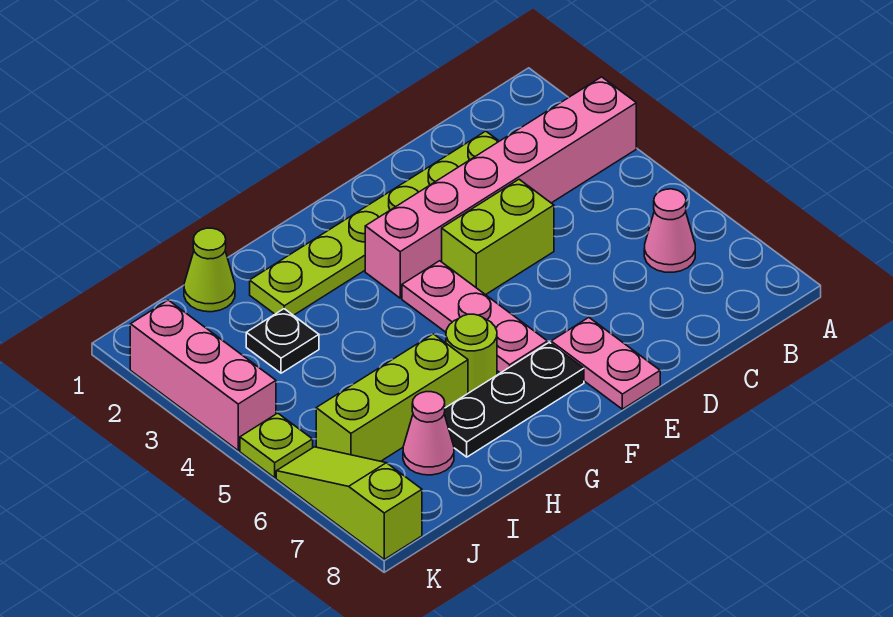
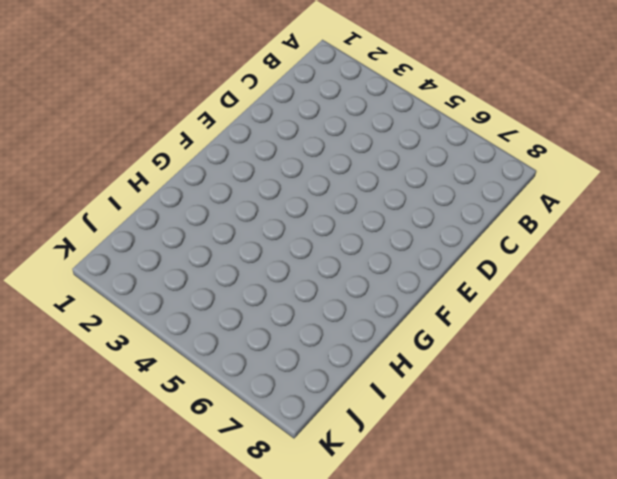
none -> pink 1x6 brick [365,77,636,298]
none -> pink 1x1 cone [644,189,695,272]
none -> lime 1x6 plate [250,131,499,315]

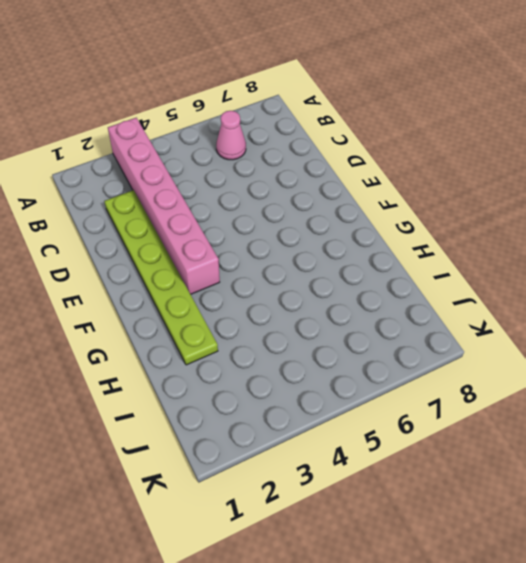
none -> lime 1x2 brick [442,179,554,295]
none -> pink 1x2 plate [551,318,660,409]
none -> pink 1x3 plate [402,261,547,373]

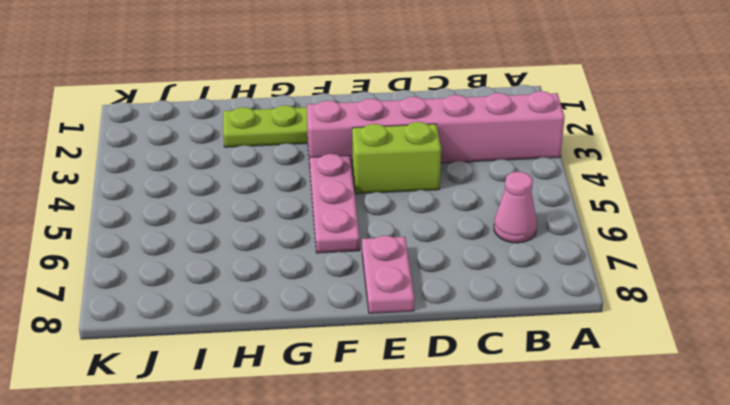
none -> black 1x3 plate [444,342,584,457]
none -> lime 1x1 round brick [446,314,497,393]
none -> lime 1x3 brick [316,334,468,461]

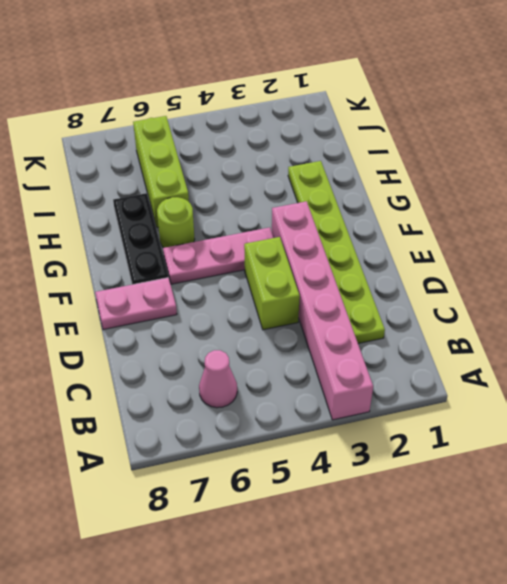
none -> lime 1x1 cone [184,228,235,312]
none -> black 1x1 plate [246,309,319,373]
none -> pink 1x1 cone [403,392,454,475]

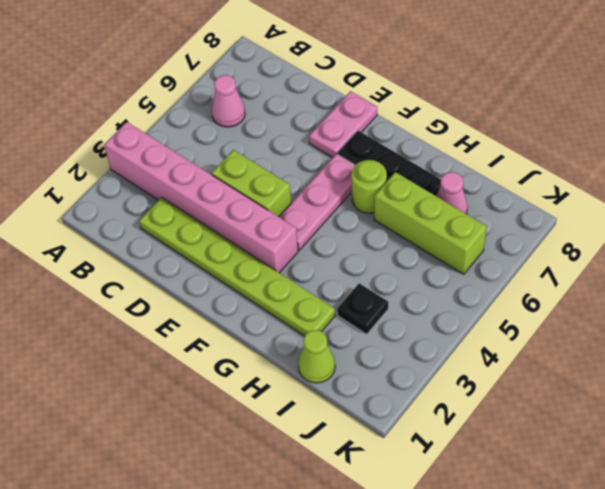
none -> pink 1x3 brick [130,300,276,450]
none -> lime 1x1 plate [240,413,313,478]
none -> lime 1x3 slope [276,447,422,559]

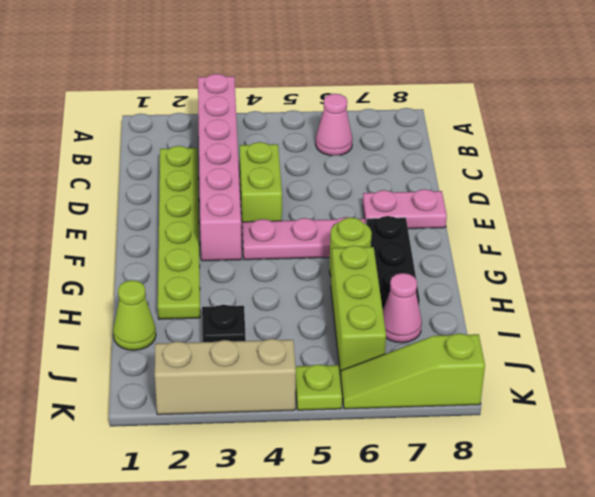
tan 1x3 brick [155,339,296,415] -> pink 1x3 brick [130,300,276,450]

